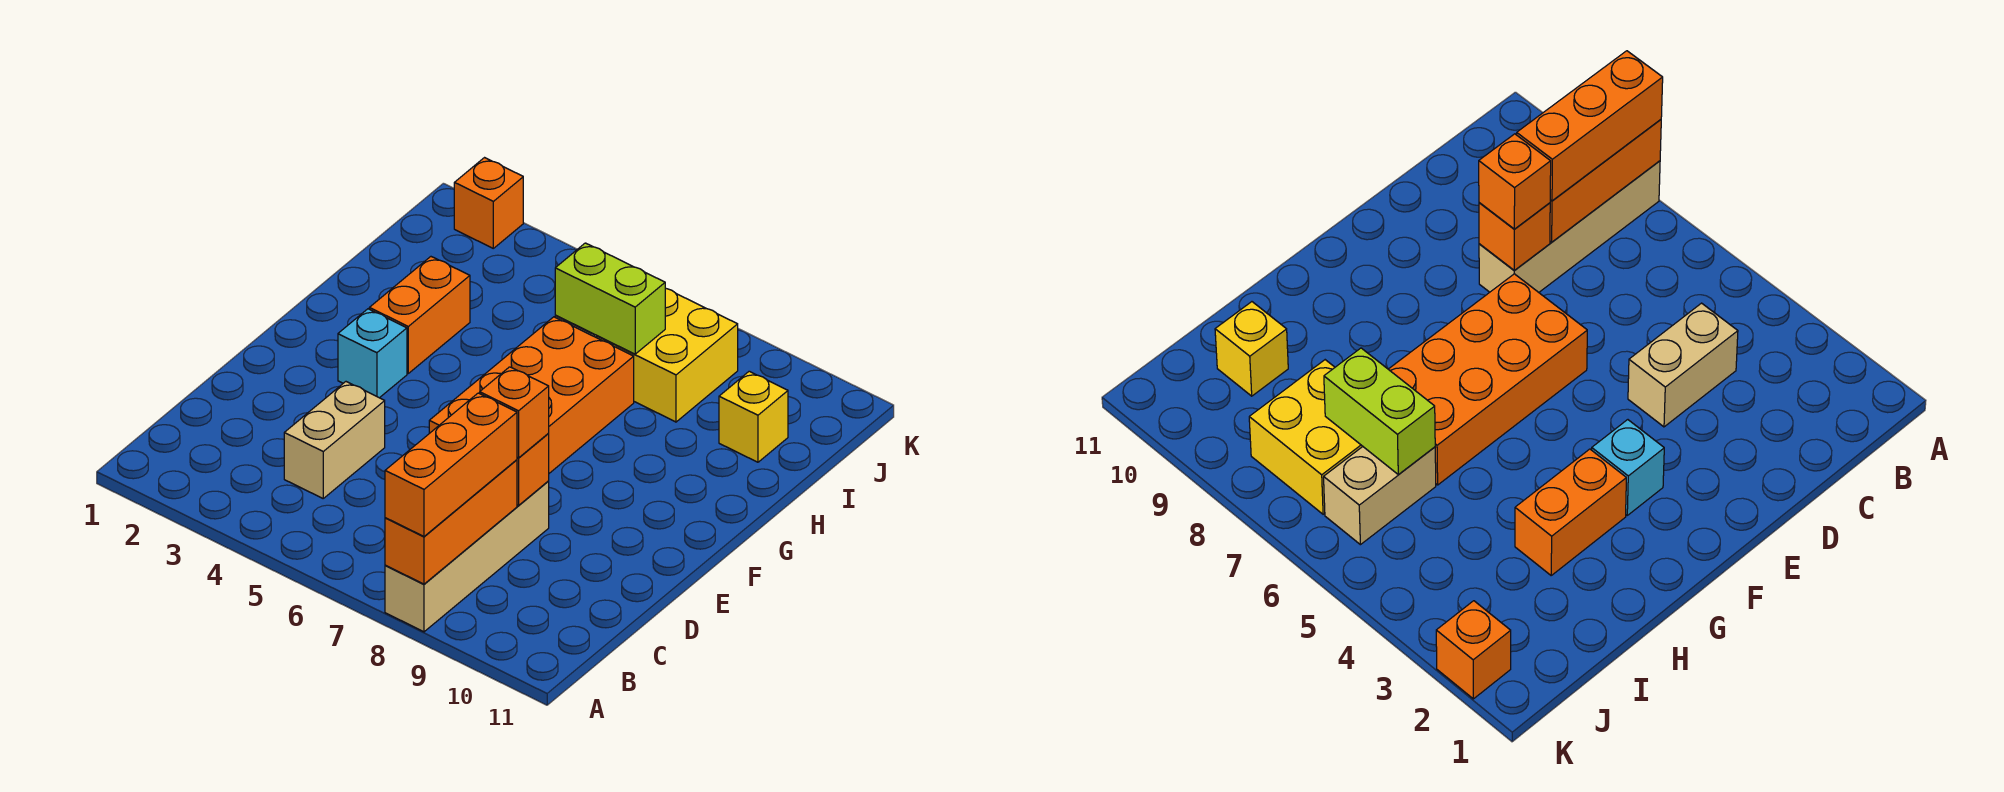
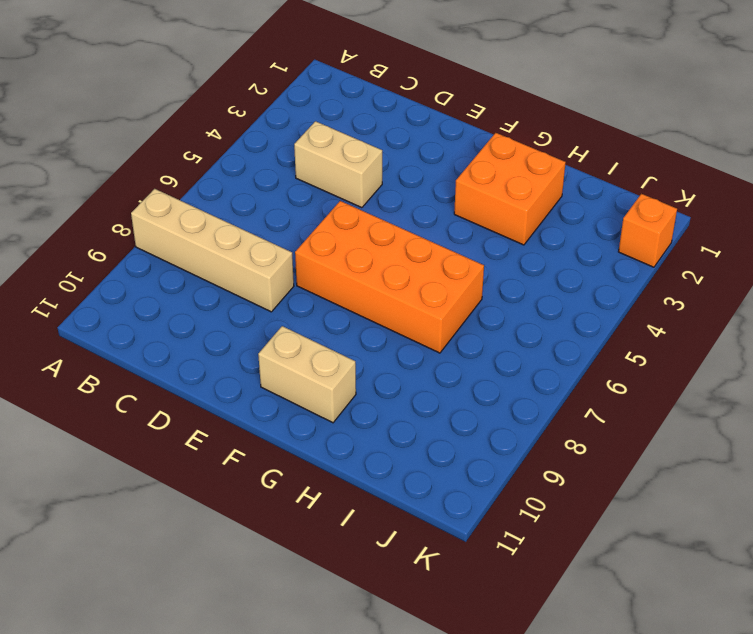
tan 1x2 brick [258,326,356,423] -> tan 1x2 brick moved to [1324,447,1436,545]
orange 2x2 brick [454,133,566,245] -> orange 1x2 brick [369,257,470,373]
none -> cyan 1x1 brick [338,309,407,398]
none -> yellow 2x2 brick [596,289,738,422]
none -> yellow 1x1 brick [719,371,788,462]

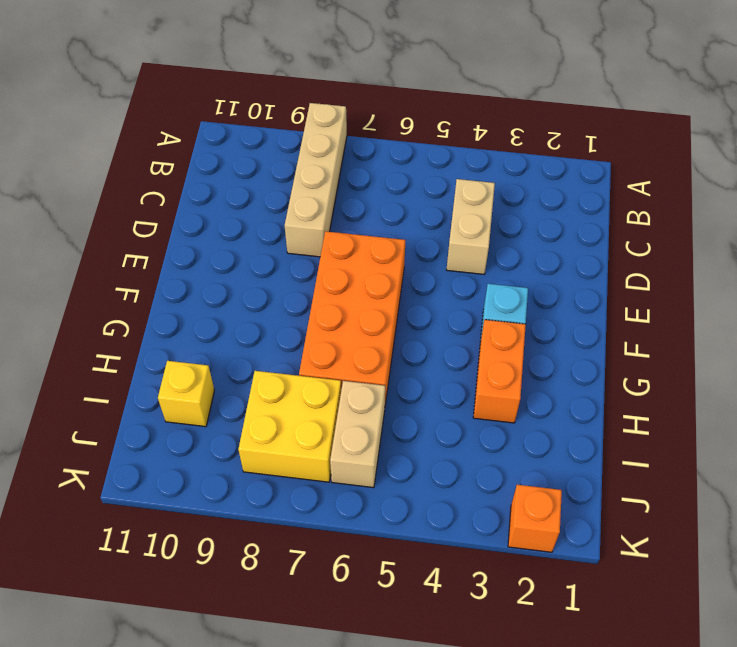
none -> orange 1x3 brick [385,460,517,584]
none -> orange 1x1 brick [517,434,549,505]
none -> lime 1x2 brick [555,243,666,354]

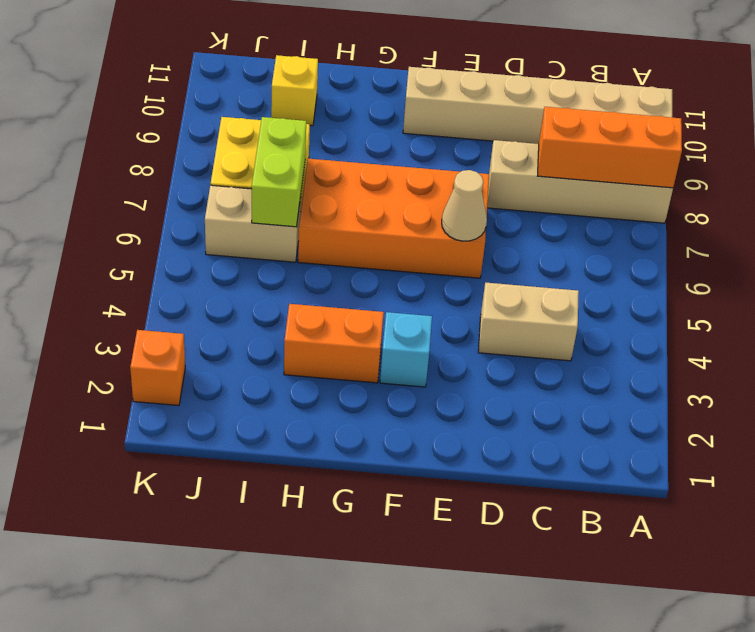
tan 1x6 brick [403,67,672,144] -> none
tan 1x1 cone [442,170,487,241] -> none
none -> orange 1x1 brick [517,434,549,505]
none -> orange 1x3 brick [385,393,517,536]
none -> orange 1x1 brick [480,367,549,458]

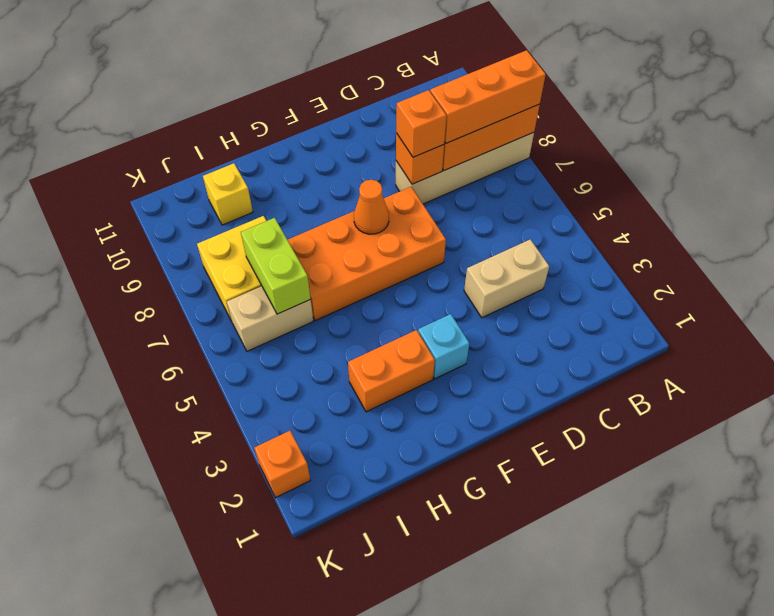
orange 1x1 cone [354,180,389,234] -> none

